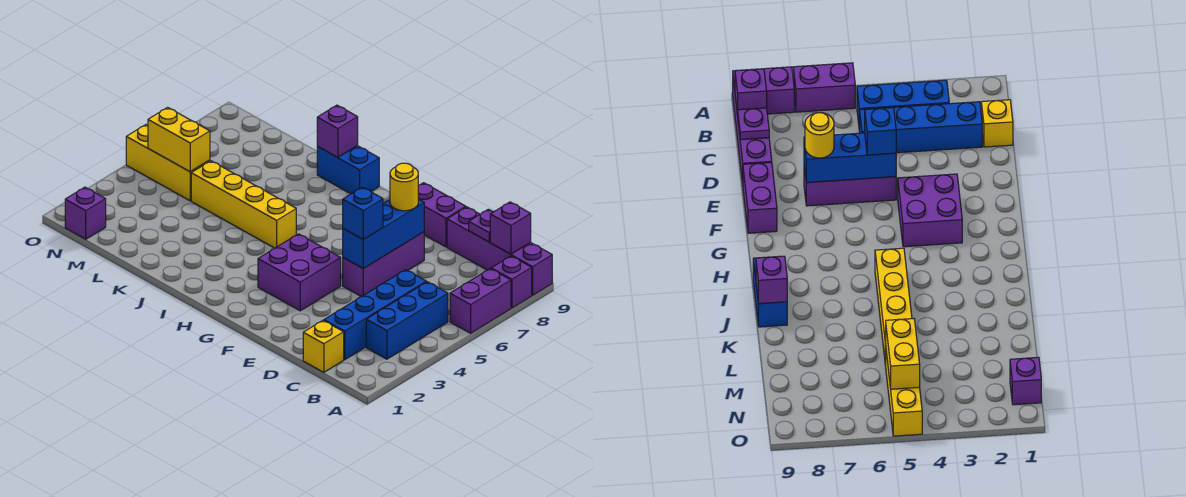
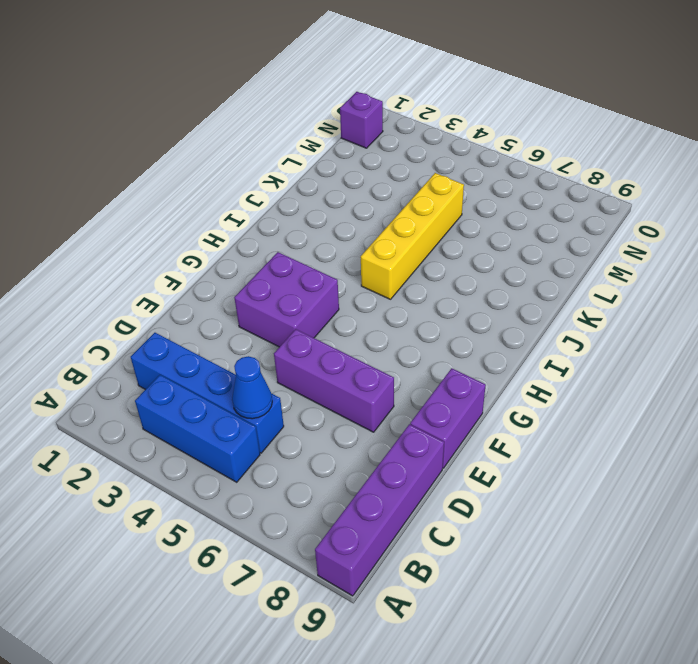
blue 1x1 cone [232,356,272,419] -> none
none -> purple 1x2 brick [450,269,511,333]
none -> purple 1x1 brick [491,256,532,308]
none -> yellow 1x1 brick [303,320,344,372]

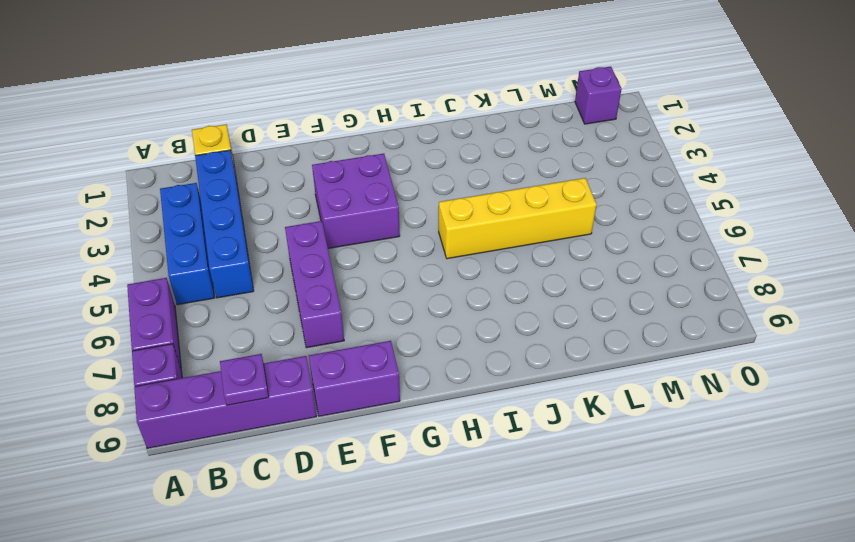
none -> blue 1x2 brick [317,146,379,194]
none -> yellow 1x3 brick [126,125,210,201]
none -> purple 1x1 brick [490,202,531,254]

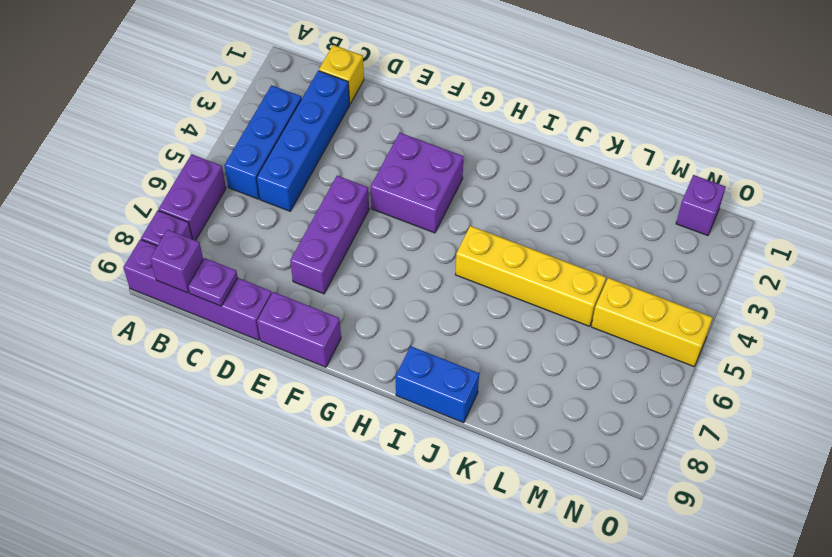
none -> blue 1x3 brick [343,199,424,269]
none -> purple 1x1 brick [317,105,358,157]
none -> yellow 1x2 brick [148,107,210,172]

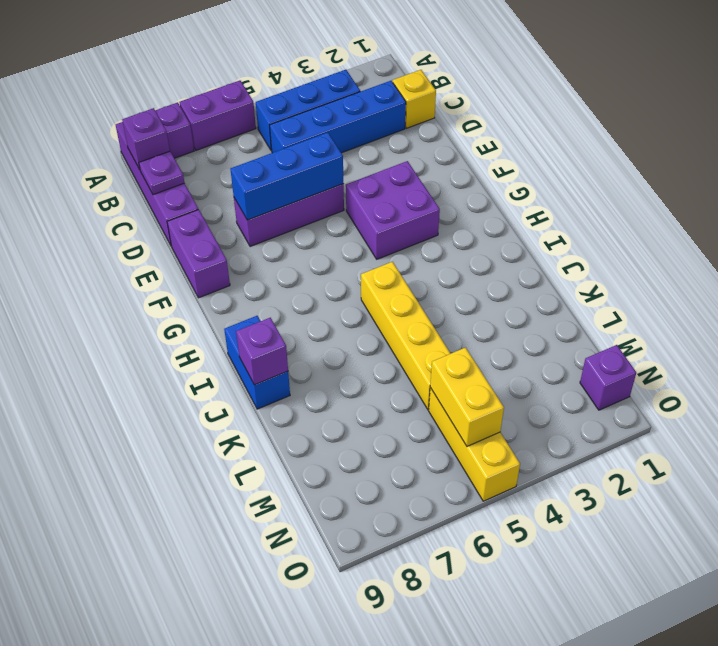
none -> blue 1x1 brick [343,187,383,239]
none -> yellow 1x1 round brick [390,163,418,211]

